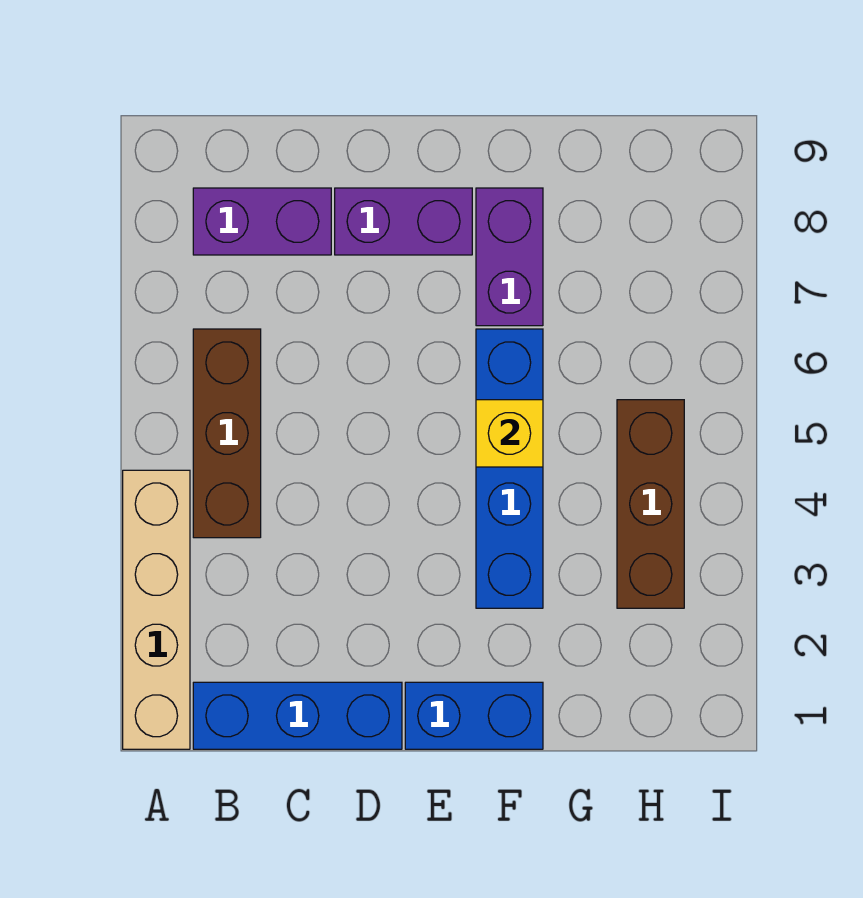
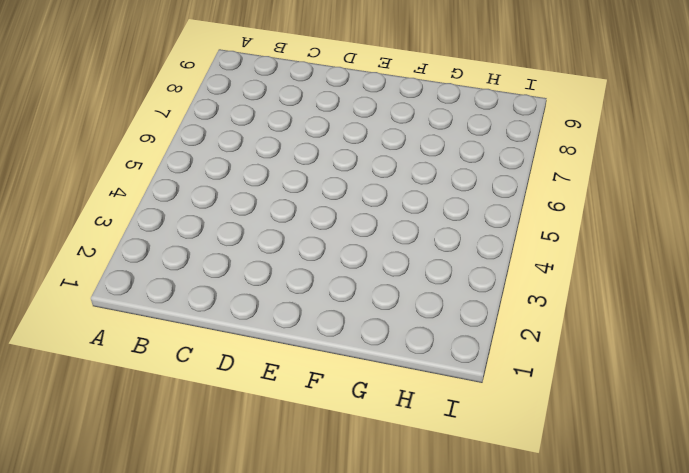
none -> tan 1x4 brick [123,470,190,749]
none -> blue 1x3 brick [193,682,402,749]

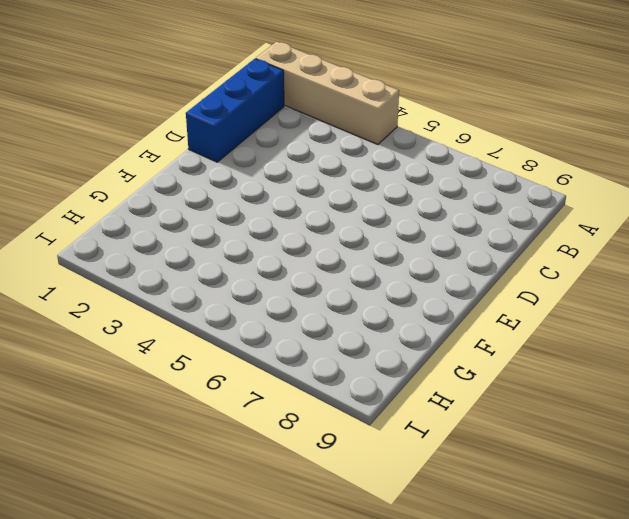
none -> brown 1x3 brick [193,329,261,538]
none -> purple 1x2 brick [193,188,331,255]

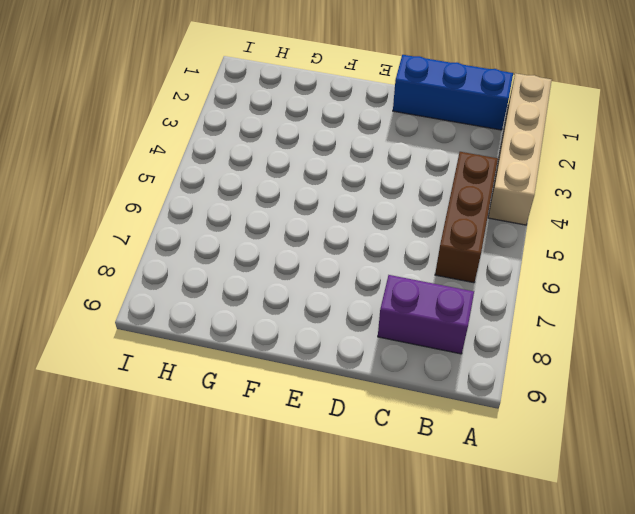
none -> purple 1x2 brick [335,188,472,255]
none -> blue 1x2 brick [405,682,543,749]

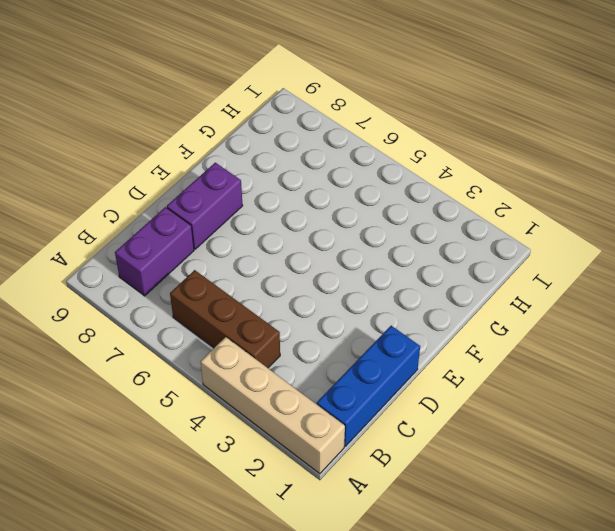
none -> blue 1x2 brick [405,682,543,749]
none -> blue 1x4 brick [476,329,543,608]

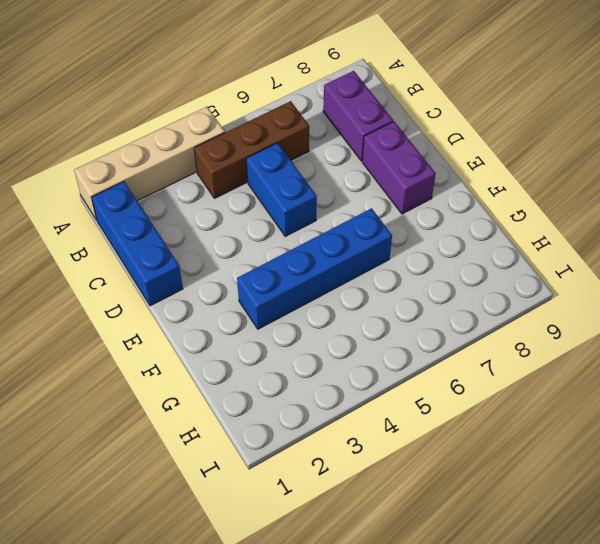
blue 1x2 brick [246,143,317,236] -> blue 1x2 brick moved to [405,682,543,749]
none -> purple 1x2 brick [476,188,543,326]
none -> brown 1x3 brick [617,400,684,608]

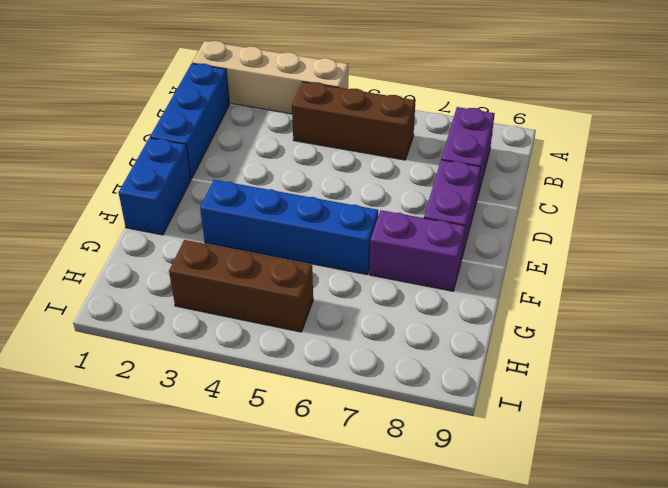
none -> yellow 1x1 brick [476,400,543,467]

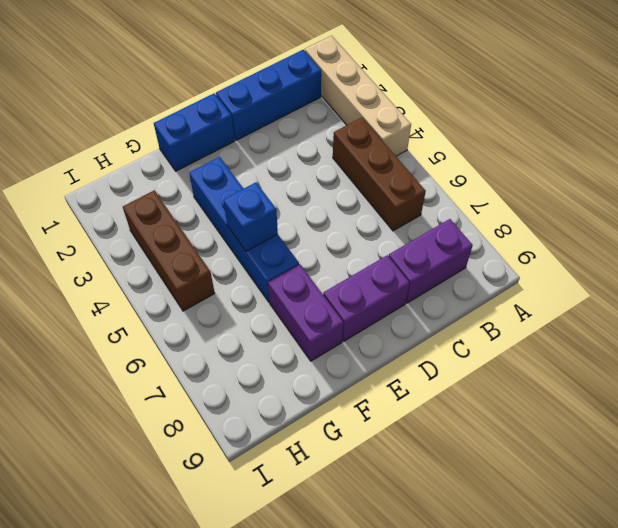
blue 1x1 brick [223,182,278,251] -> yellow 1x1 brick [476,400,543,467]

